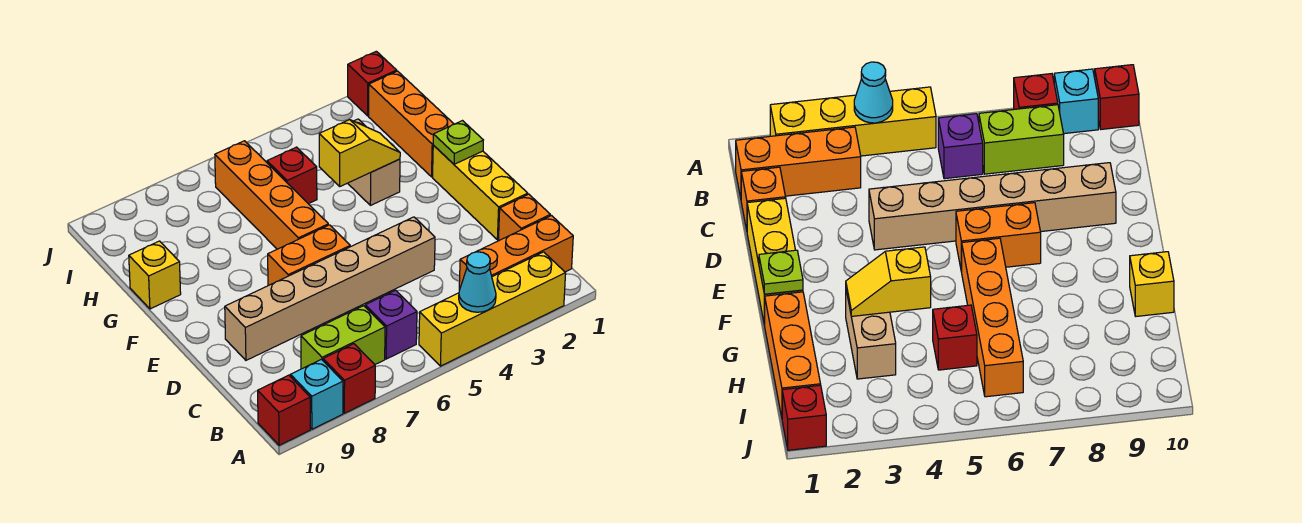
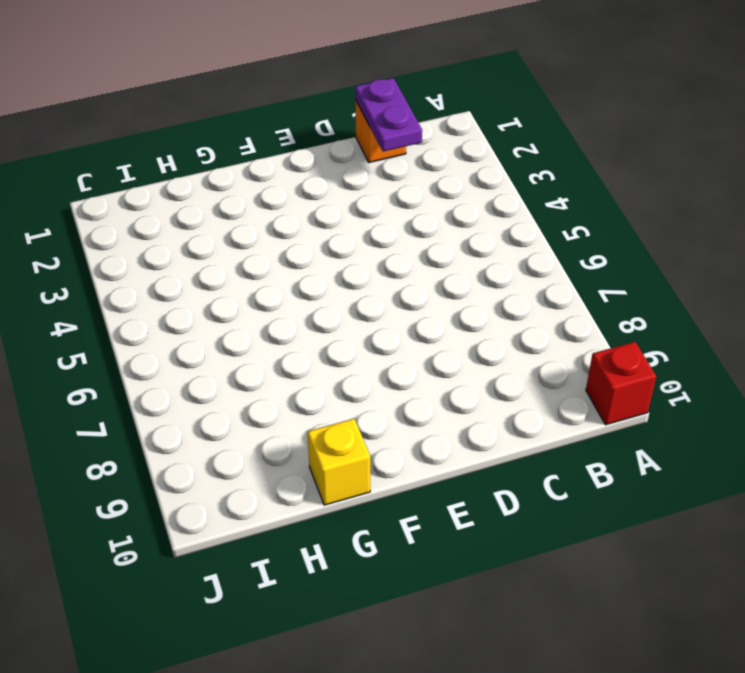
purple 1x2 plate [355,78,422,151] -> none
none -> yellow 1x4 brick [419,252,566,366]
none -> red 1x1 brick [323,344,375,413]
none -> cyan 1x1 brick [290,359,343,429]

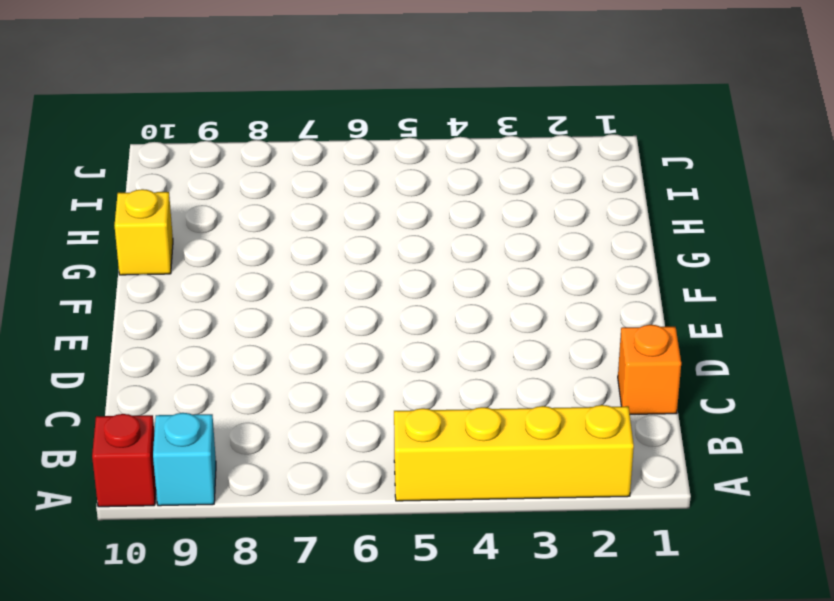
none -> red 1x1 brick [323,344,375,413]
none -> orange 1x3 brick [459,216,573,290]
none -> purple 1x1 brick [365,290,417,359]

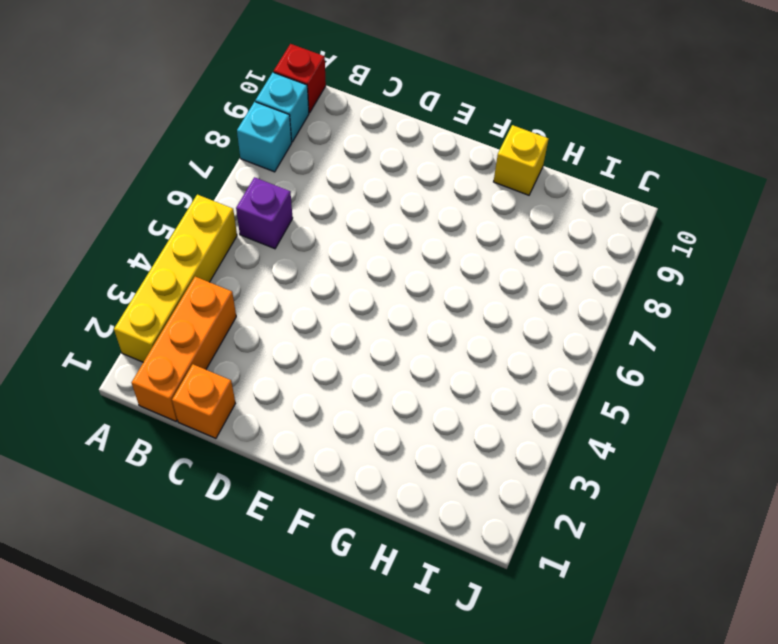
cyan 1x1 brick [237,102,292,172] -> red 1x1 brick [323,344,375,413]
none -> lime 1x2 brick [301,306,385,369]
none -> yellow 1x3 brick [433,145,528,240]
none -> tan 1x6 brick [225,217,435,360]

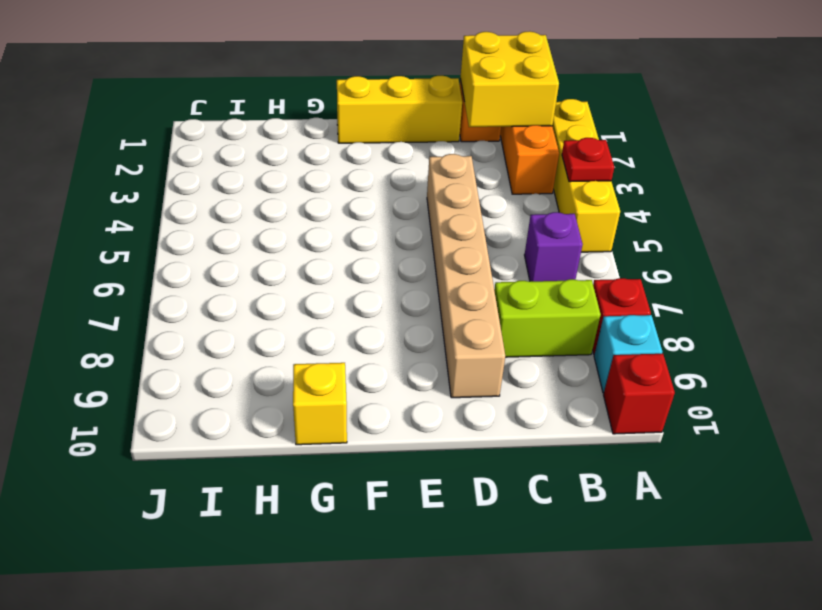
red 1x1 plate [562,138,614,182] -> cyan 1x1 cone [459,252,496,312]
yellow 2x2 brick [460,31,559,127] -> none
lime 1x2 brick [494,279,601,357] -> lime 1x2 brick turned to [301,306,385,369]
none -> orange 1x2 brick [268,225,350,286]
none -> orange 1x4 brick [215,141,328,249]
none -> orange 1x3 brick [369,71,454,177]

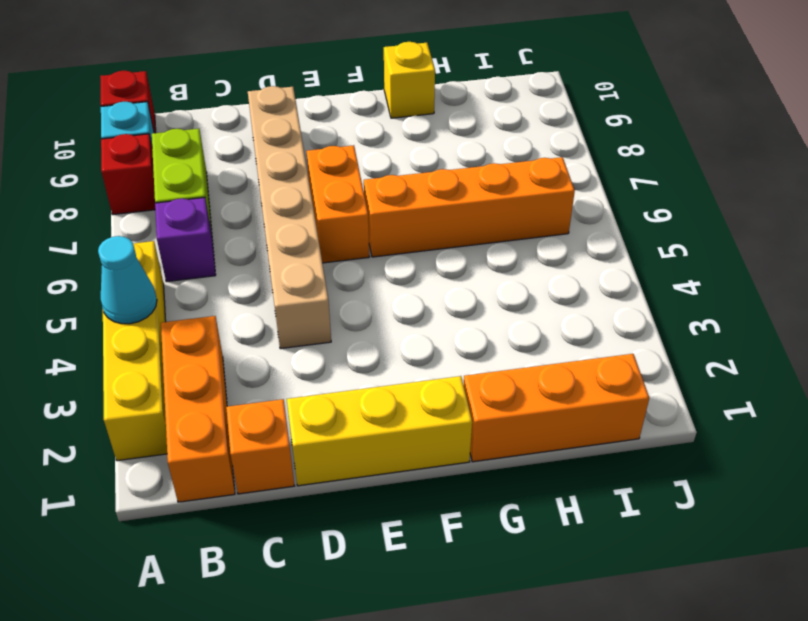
none -> tan 1x2 brick [348,119,400,205]
none -> red 1x1 brick [267,147,317,204]
none -> red 1x1 brick [348,51,397,116]

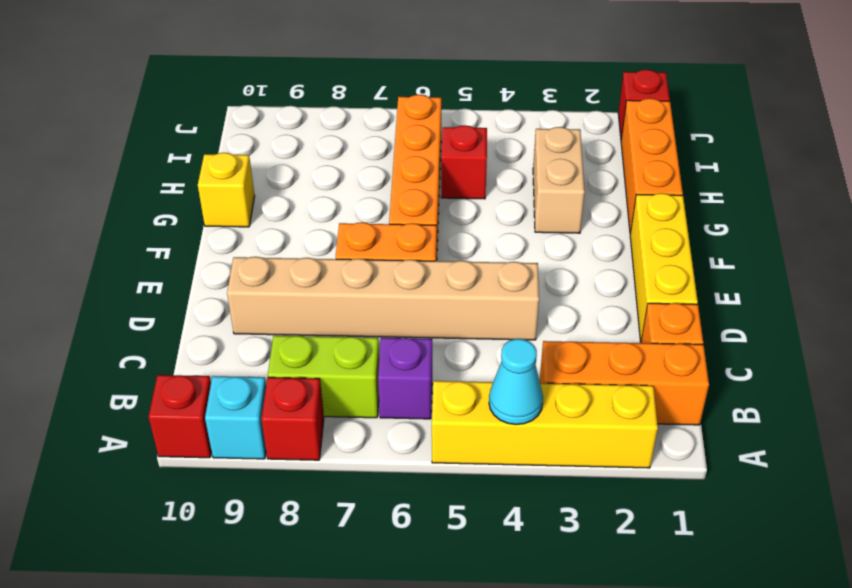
none -> lime 1x1 plate [433,121,483,164]
none -> yellow 1x2 slope [319,120,400,186]

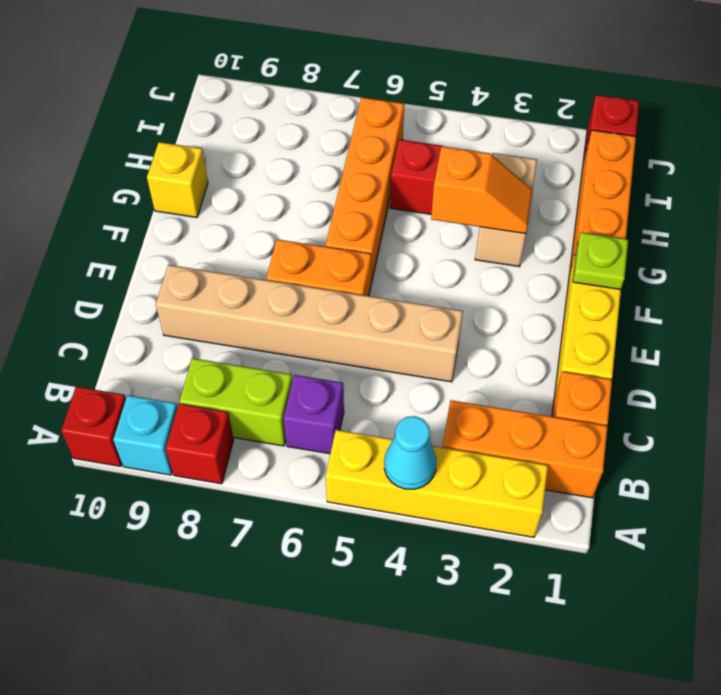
orange 1x2 slope [431,146,533,234] -> yellow 1x2 slope [319,120,400,186]

